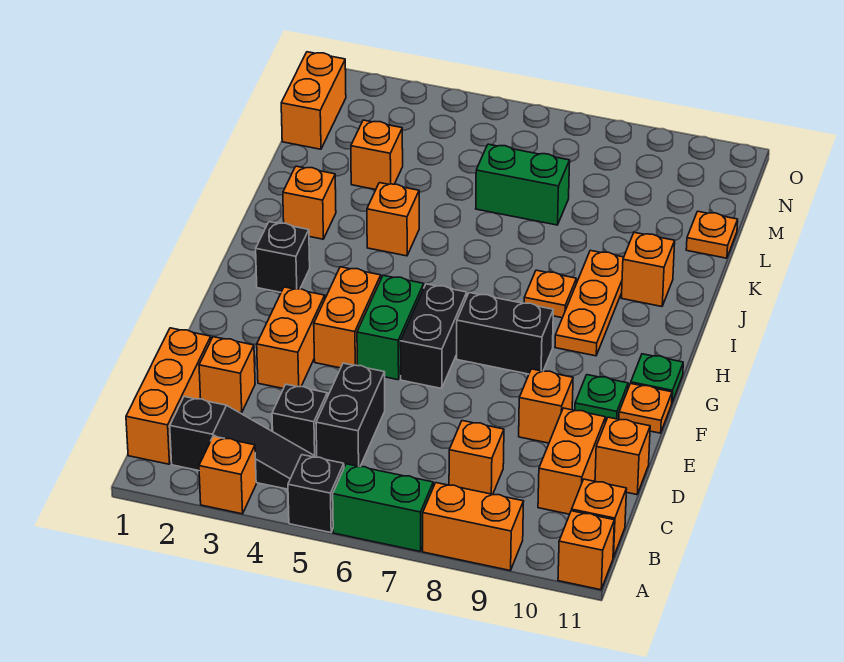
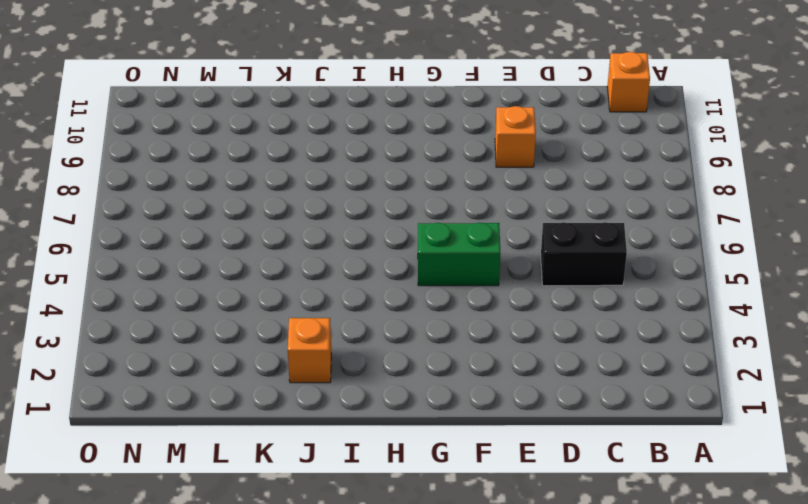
none -> orange 1x1 brick [199,436,256,514]
none -> black 1x1 brick [288,455,344,533]
none -> green 1x2 brick [333,464,433,551]
none -> orange 1x2 brick [423,483,524,571]

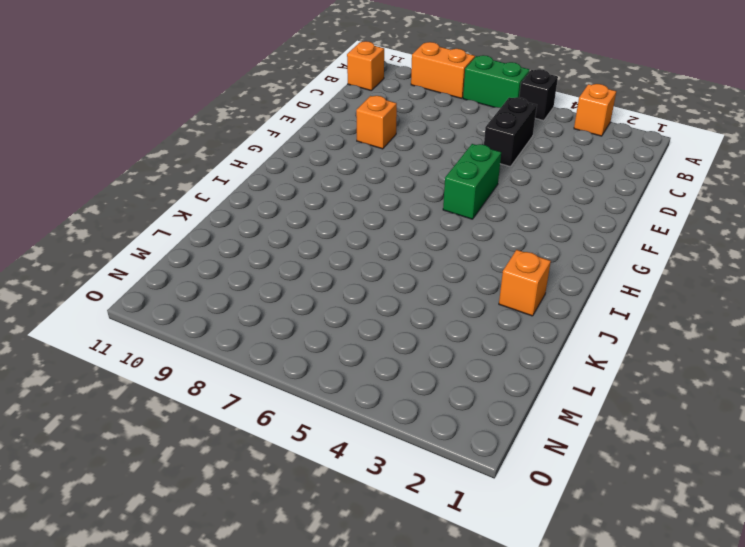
none -> orange 1x1 brick [558,511,614,590]
none -> orange 1x3 brick [126,328,211,464]
none -> black 1x3 slope [170,397,314,489]
none -> black 1x1 brick [272,384,327,457]

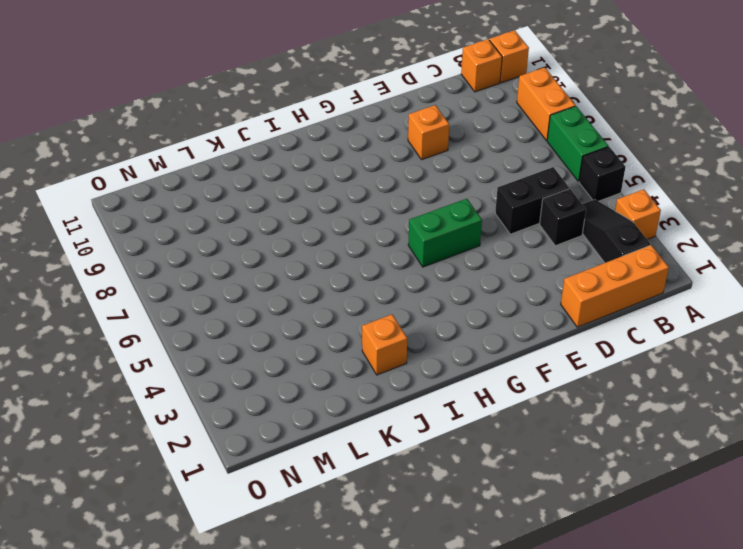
none -> orange 1x1 brick [449,421,504,494]
none -> orange 1x2 brick [538,408,606,514]
none -> orange 1x1 brick [199,337,255,413]
none -> orange 1x1 brick [595,417,650,495]

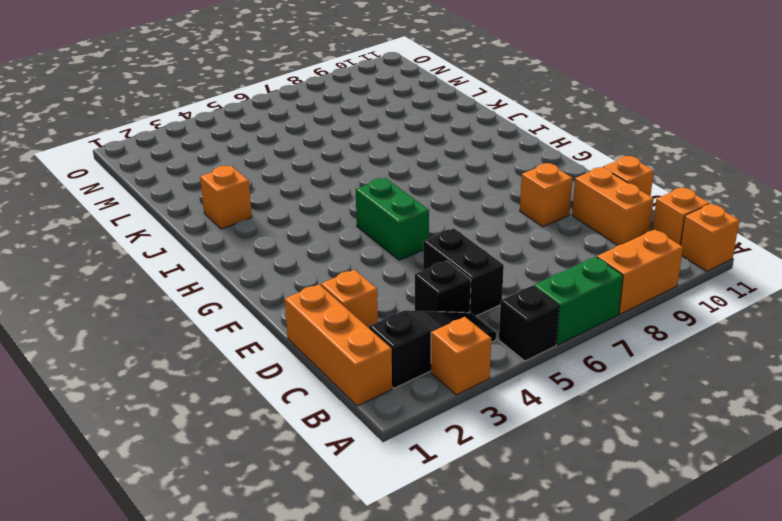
none -> orange 1x1 brick [449,421,504,494]
none -> orange 1x2 brick [257,287,325,389]
none -> orange 1x2 brick [314,267,381,368]
none -> black 1x2 brick [400,284,467,389]

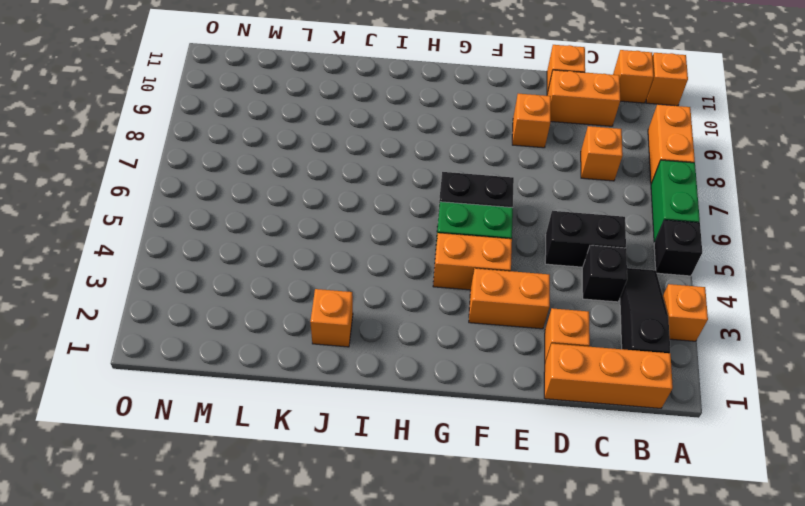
none -> green 1x1 plate [575,375,628,422]
none -> orange 1x1 plate [619,383,672,433]
none -> black 1x2 brick [457,293,553,374]
none -> green 1x1 plate [631,354,683,402]

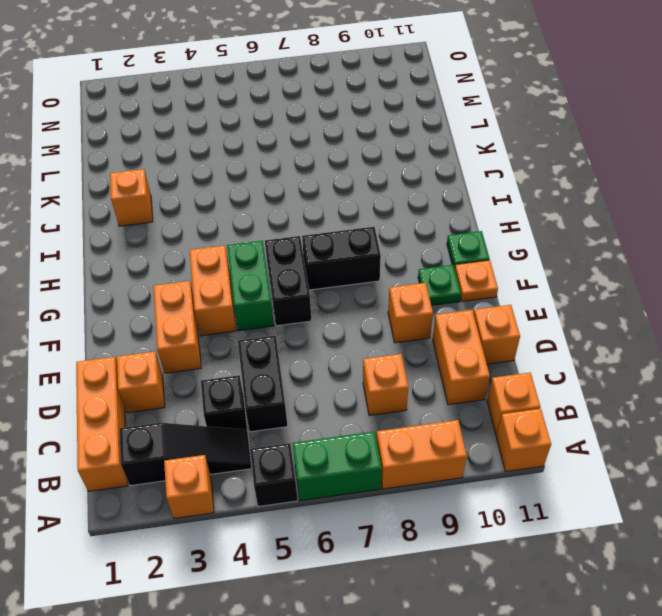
none -> black 1x1 brick [256,222,310,292]
none -> orange 1x3 plate [555,250,624,356]
none -> orange 1x1 plate [524,270,576,318]
none -> orange 1x1 brick [367,183,419,256]

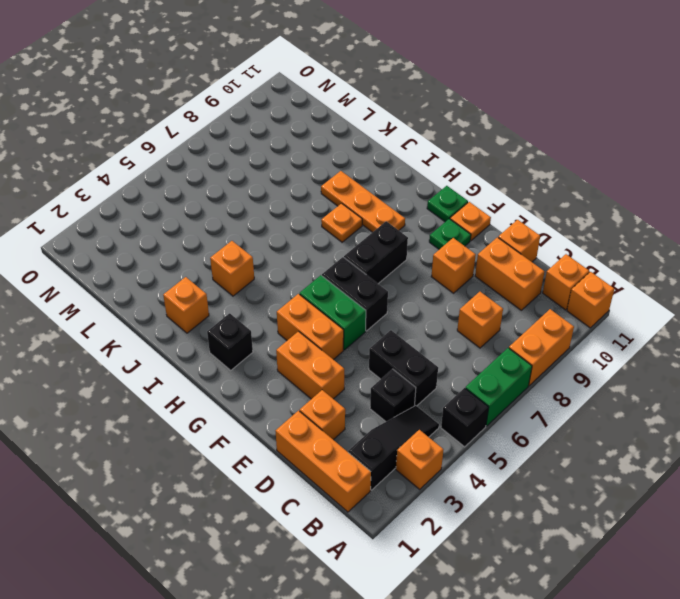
none -> orange 1x1 brick [622,232,675,306]
none -> orange 1x1 brick [351,120,403,190]
none -> green 1x2 brick [476,144,570,225]
none -> orange 1x1 plate [686,211,738,258]

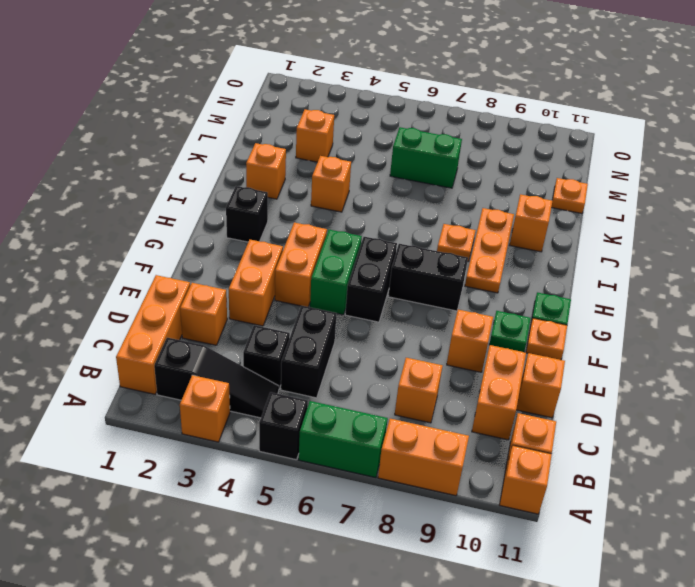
none -> orange 1x2 brick [281,52,346,149]

